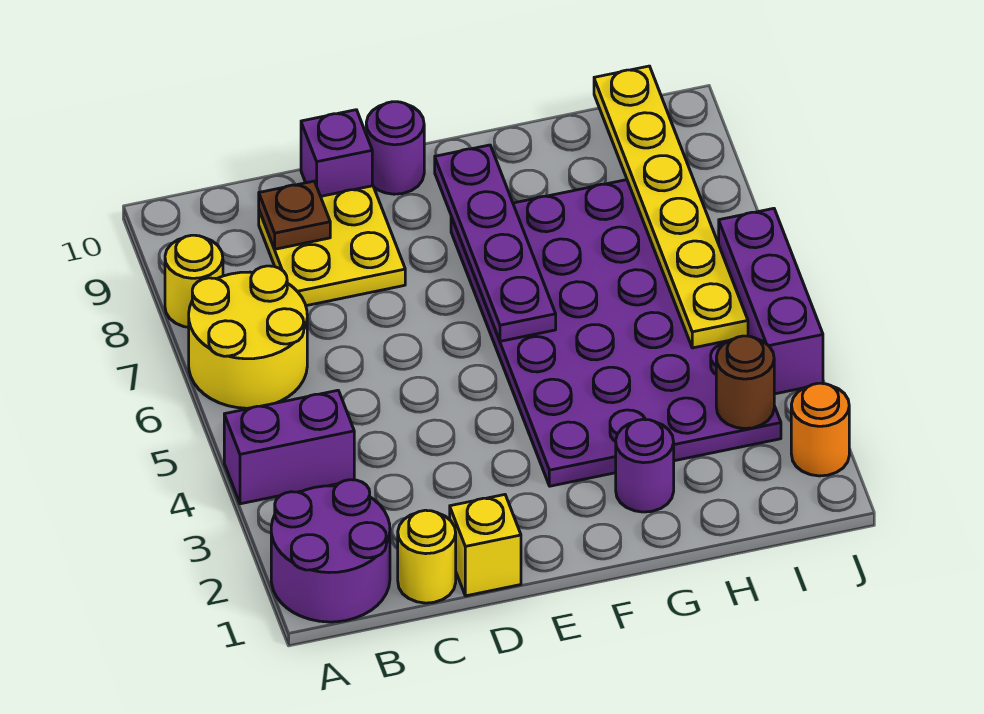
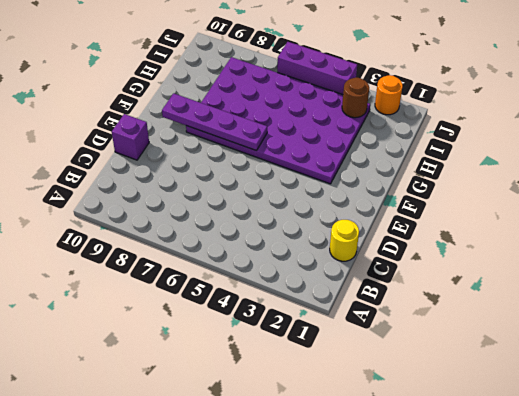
none -> purple 2x2 round brick [271,480,390,622]
none -> purple 1x2 brick [224,390,354,504]
none -> yellow 2x2 round brick [189,266,307,408]

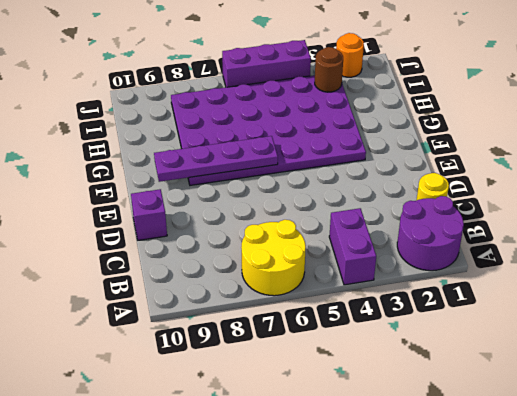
none -> yellow 1x1 round brick [165,235,223,327]
none -> yellow 2x2 plate [259,186,405,306]
none -> yellow 1x1 brick [450,495,521,596]

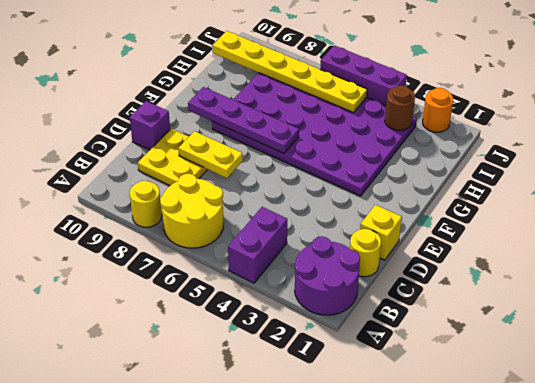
yellow 1x2 plate [178,131,243,178] -> none
none -> purple 1x1 round brick [366,102,424,194]
none -> purple 1x1 round brick [616,419,674,512]
none -> brown 1x1 plate [259,181,330,249]

